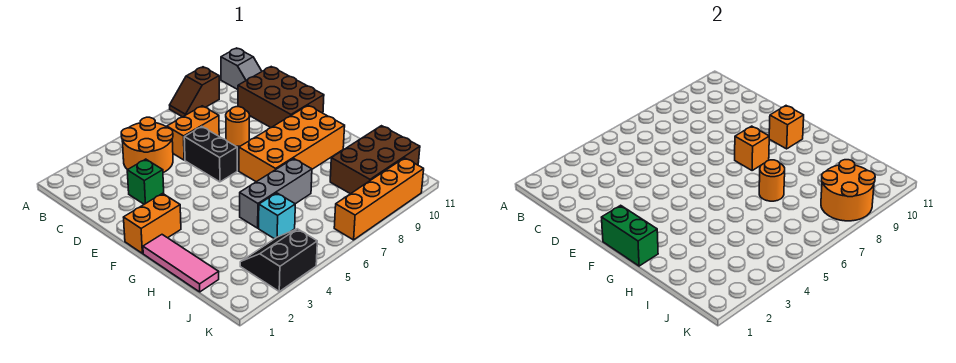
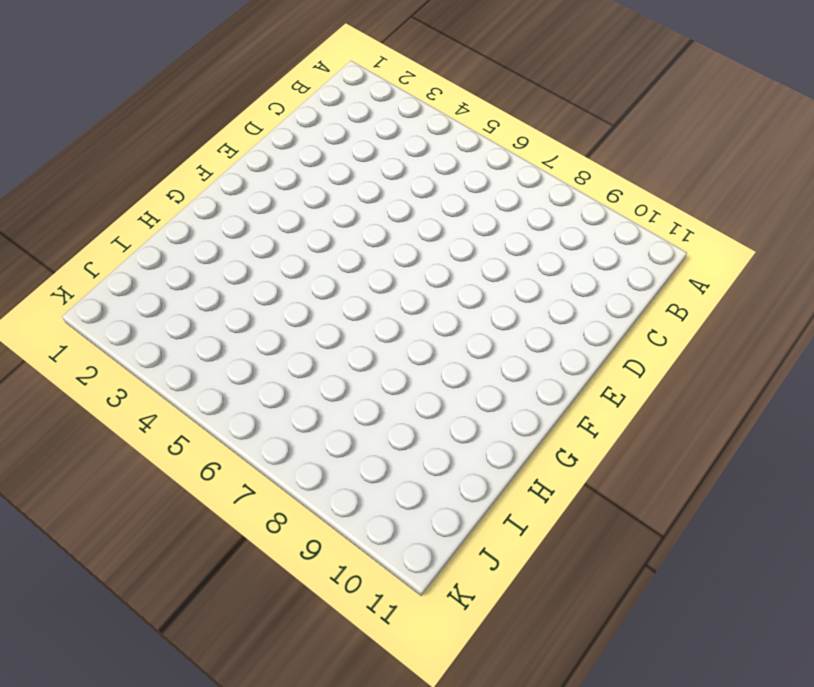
none -> brown 1x2 slope [170,67,219,117]
none -> grey 1x2 slope [221,48,262,90]
none -> orange 2x2 round brick [121,117,173,173]

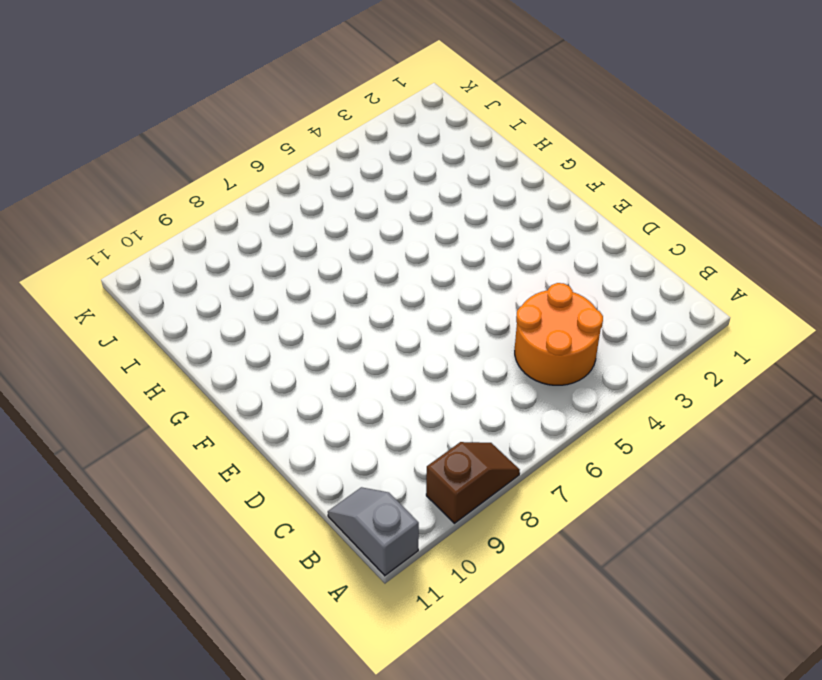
none -> orange 1x2 brick [167,106,219,160]
none -> brown 2x3 brick [238,67,324,127]
none -> green 1x1 brick [127,159,164,204]

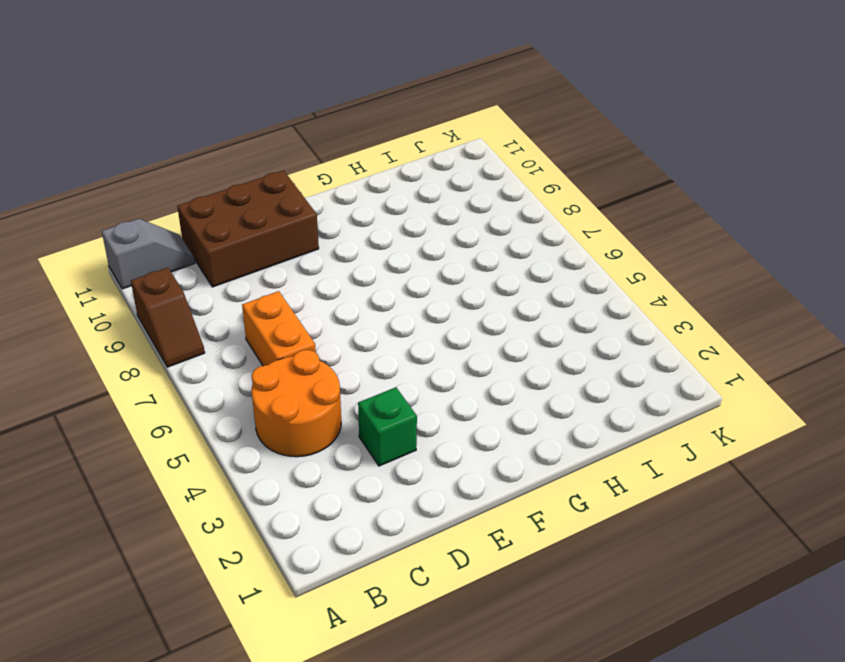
none -> black 1x2 brick [184,127,237,182]
none -> orange 1x1 round brick [226,107,250,146]
none -> orange 1x2 brick [124,194,181,253]

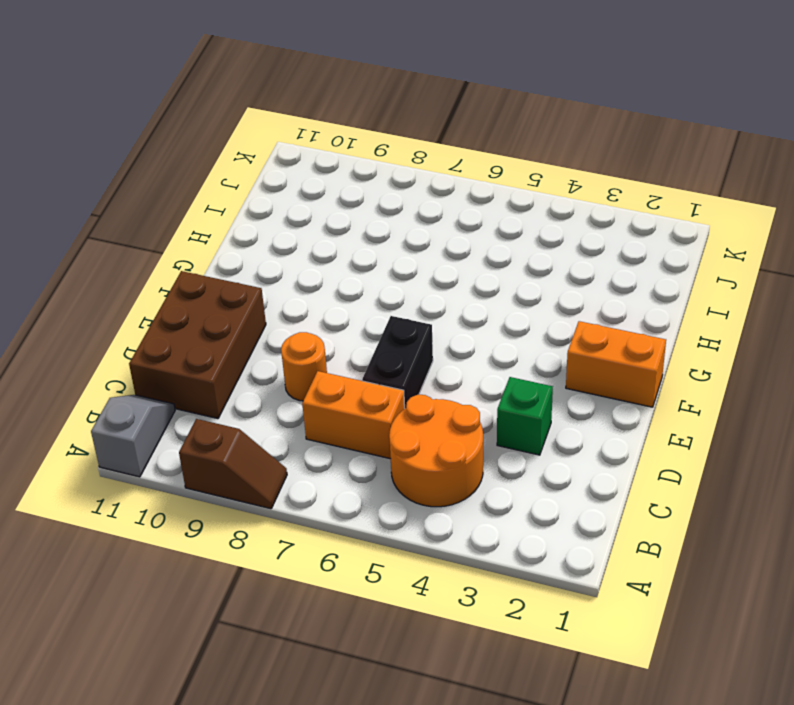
none -> orange 2x4 brick [239,106,345,182]
none -> pink 1x3 tile [143,235,219,292]
none -> grey 1x3 brick [240,158,312,228]

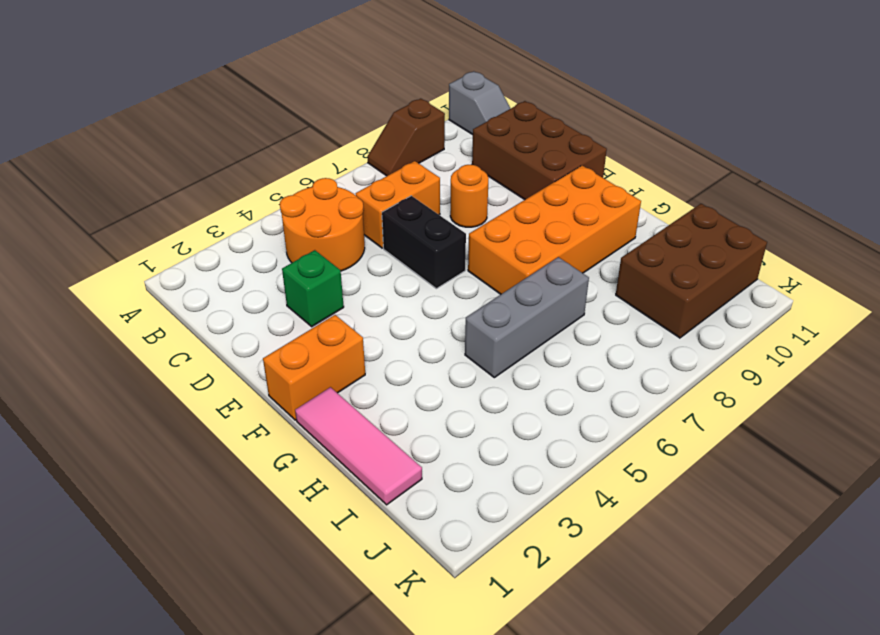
none -> cyan 1x1 brick [259,193,295,239]
none -> black 2x2 slope [240,229,317,291]
none -> orange 1x4 brick [334,158,424,240]

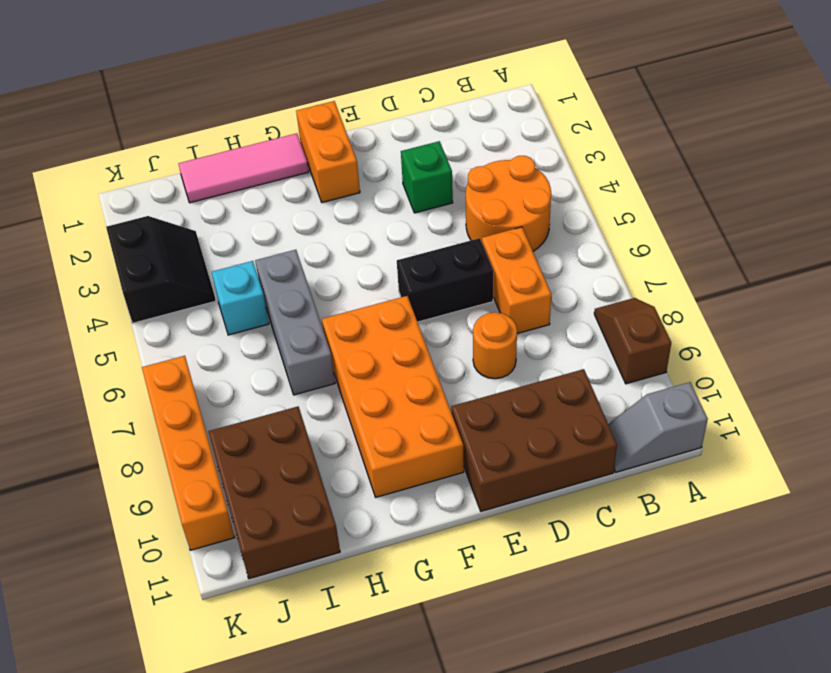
none -> green 1x2 brick [602,205,658,266]
none -> orange 1x1 brick [735,126,769,170]
none -> orange 1x1 brick [769,106,804,149]

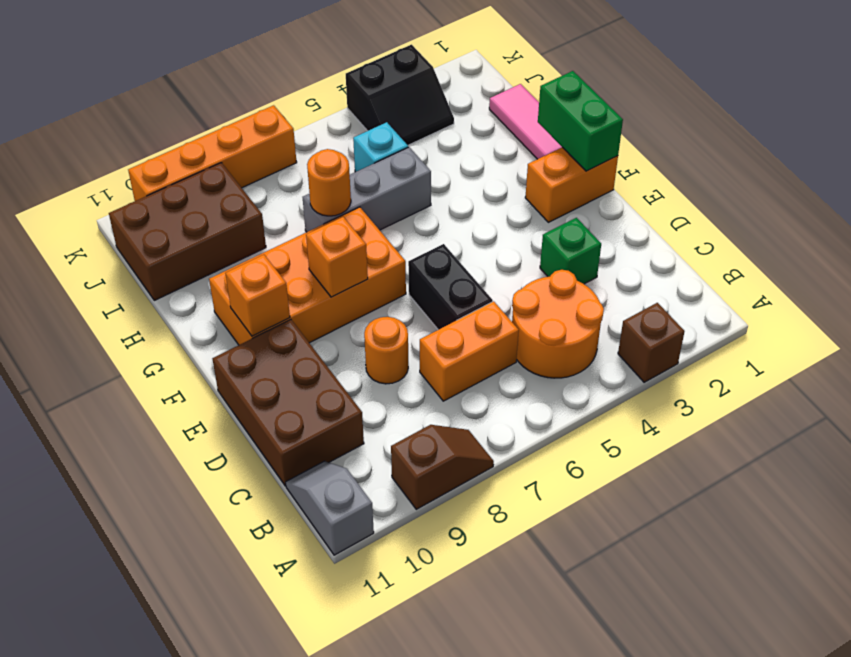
brown 1x1 brick [618,303,685,382] -> none
none -> orange 2x2 round brick [821,160,875,221]

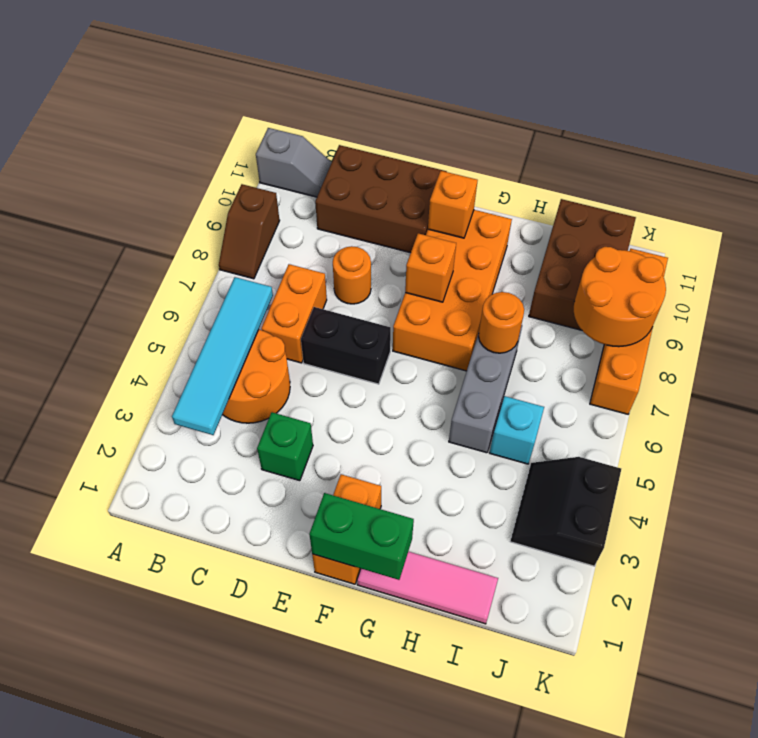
cyan 1x4 tile [172,277,273,435] -> none

